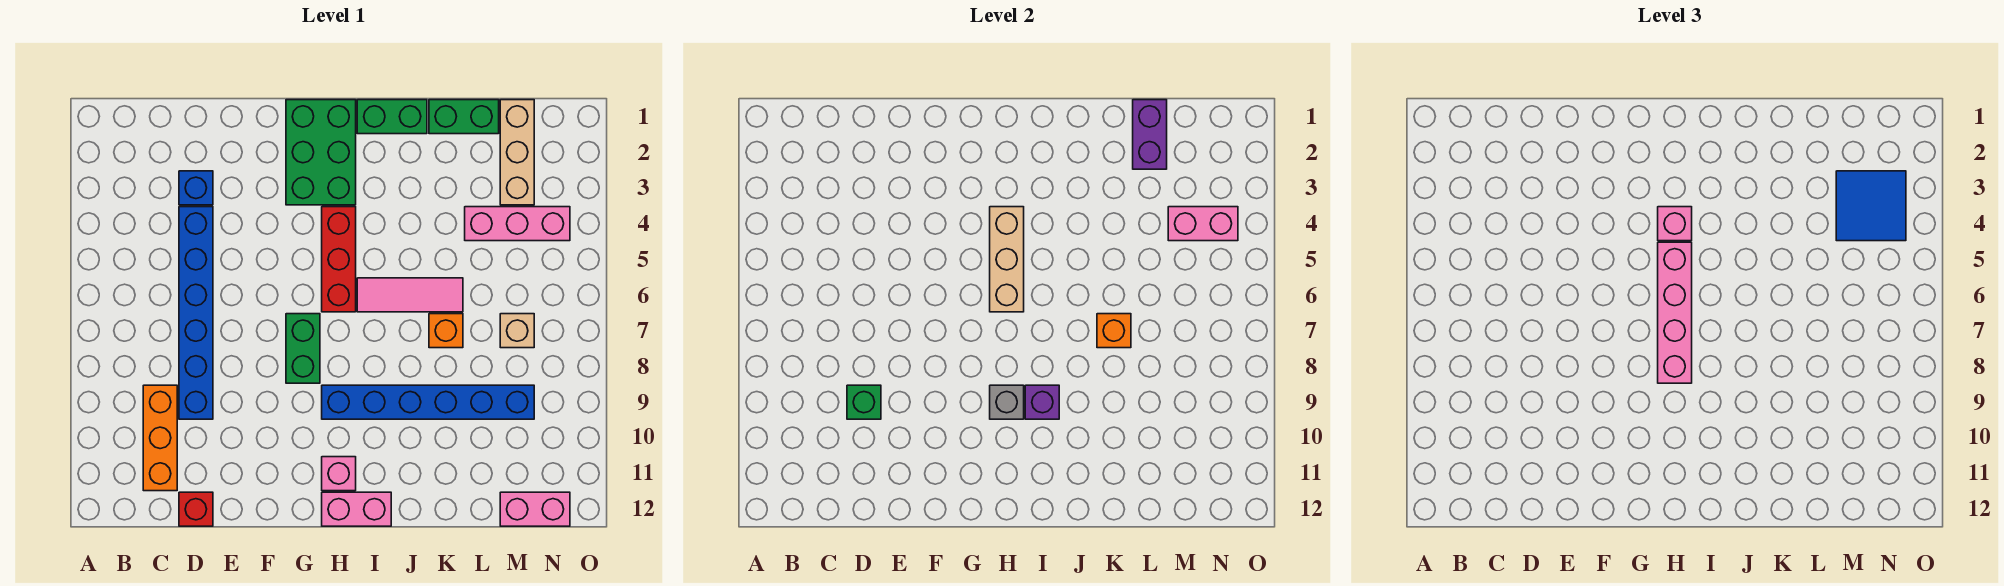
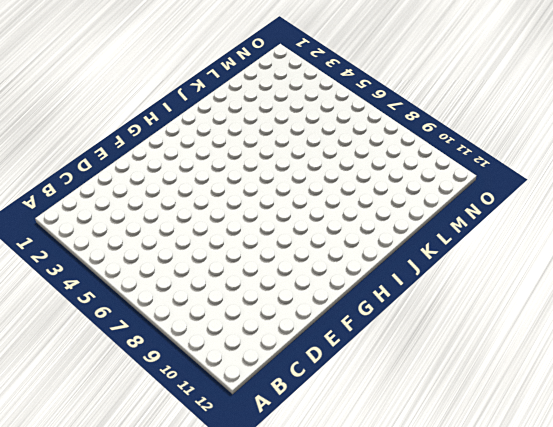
none -> orange 1x3 brick [143,385,177,491]
none -> blue 1x1 brick [179,171,213,205]
none -> blue 1x6 brick [179,207,213,419]

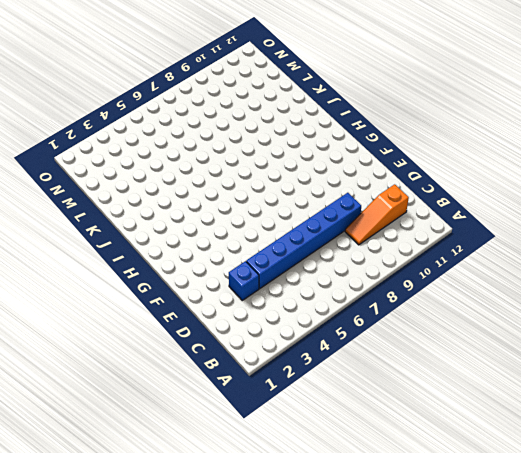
orange 1x3 slope [345,184,409,245] -> orange 1x3 brick [143,385,177,491]
none -> red 1x1 brick [179,492,213,526]
none -> green 2x3 brick [286,100,356,205]
none -> green 1x2 brick [286,314,320,383]

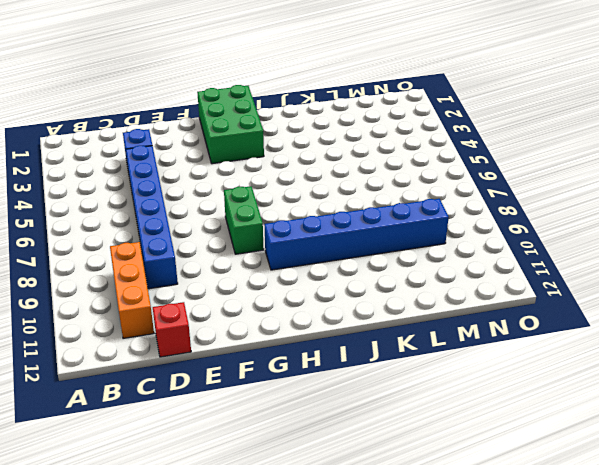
none -> red 1x3 brick [322,207,356,312]
none -> pink 1x1 brick [322,457,356,491]
none -> pink 1x2 brick [322,492,391,526]

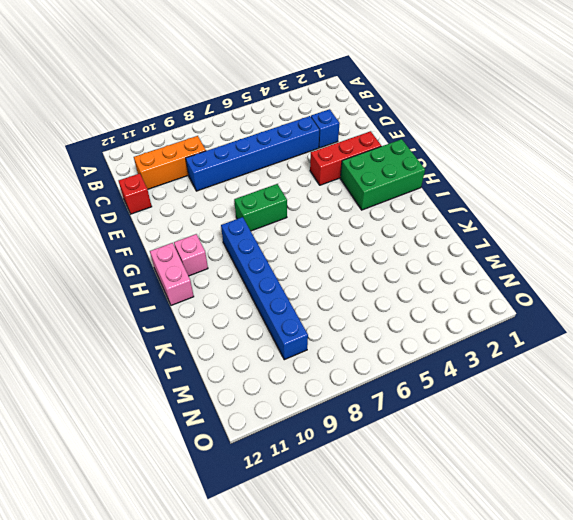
red 1x3 brick [310,131,381,185] -> red 1x3 brick moved to [322,207,356,312]
none -> green 1x2 brick [357,100,427,134]
none -> pink 1x3 tile [357,278,463,312]
none -> green 1x2 brick [429,100,499,134]

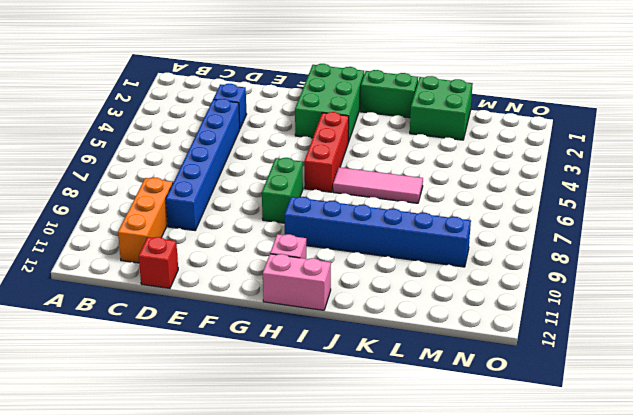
green 2x2 brick [410,76,473,140] -> green 1x2 brick [429,100,499,134]
none -> orange 1x1 brick [429,314,463,348]
none -> pink 1x3 brick [465,207,570,241]
none -> tan 1x3 brick [500,100,534,205]

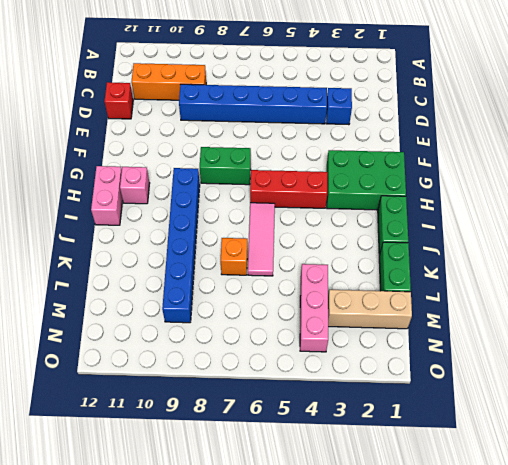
none -> tan 1x1 brick [500,314,534,348]
none -> pink 1x2 brick [500,492,570,526]
none -> green 1x1 brick [847,385,881,419]

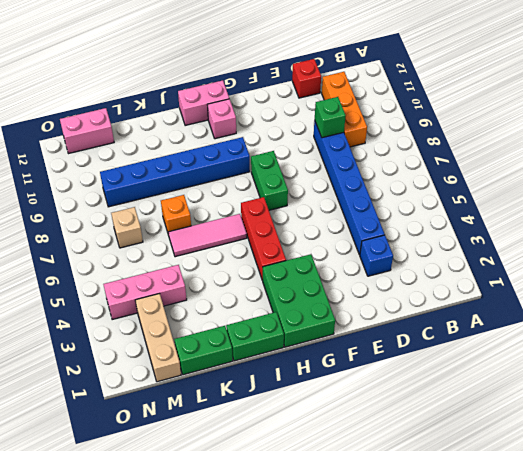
none -> tan 1x3 brick [990,207,1024,312]
none -> grey 1x1 brick [990,385,1024,419]
none -> purple 1x1 brick [1025,385,1059,419]

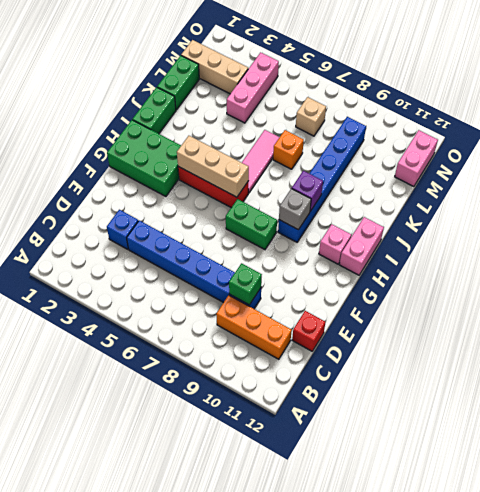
none -> orange 1x1 brick [1097,314,1131,348]
none -> purple 1x2 brick [1133,100,1167,169]
none -> pink 1x2 brick [1168,207,1238,241]

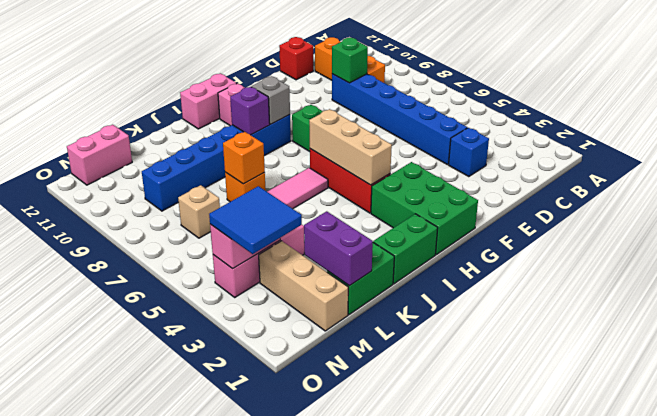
none -> pink 1x1 brick [1658,207,1692,241]
none -> pink 1x4 brick [1658,242,1692,383]

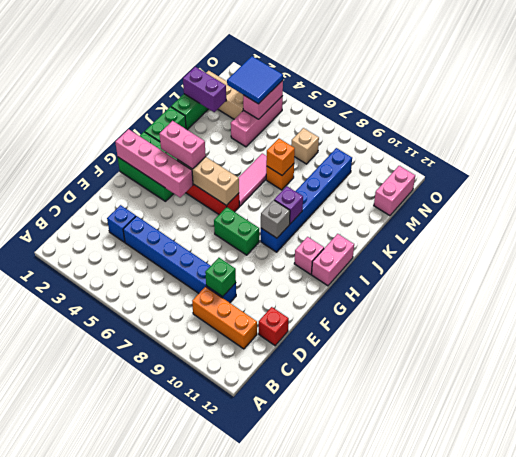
pink 1x4 brick [115,129,193,197] -> pink 1x4 brick moved to [1658,242,1692,383]
pink 1x2 brick [160,121,206,169] -> pink 1x1 brick [1658,207,1692,241]

